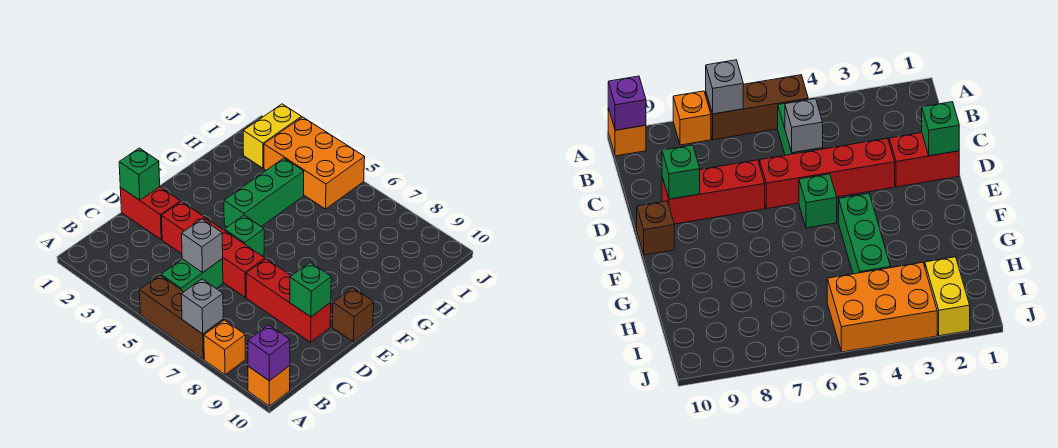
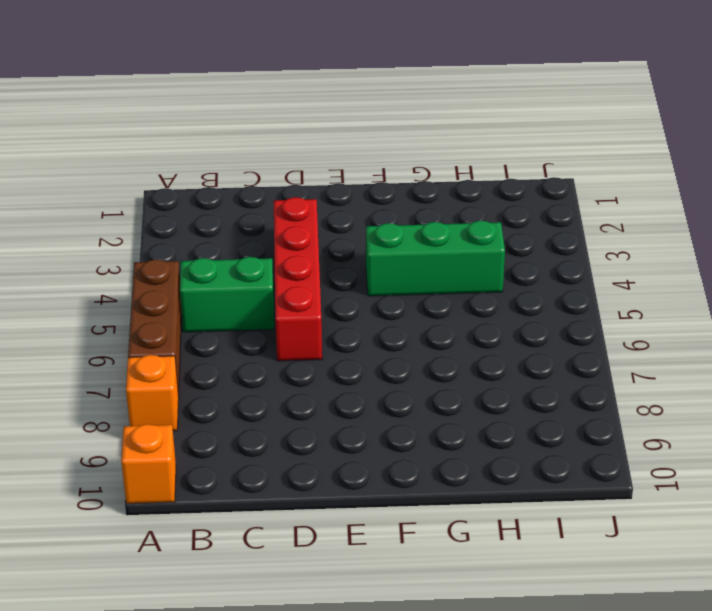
none -> red 1x2 brick [120,187,180,240]
none -> red 1x3 brick [246,259,331,342]
none -> green 1x1 brick [224,215,264,256]

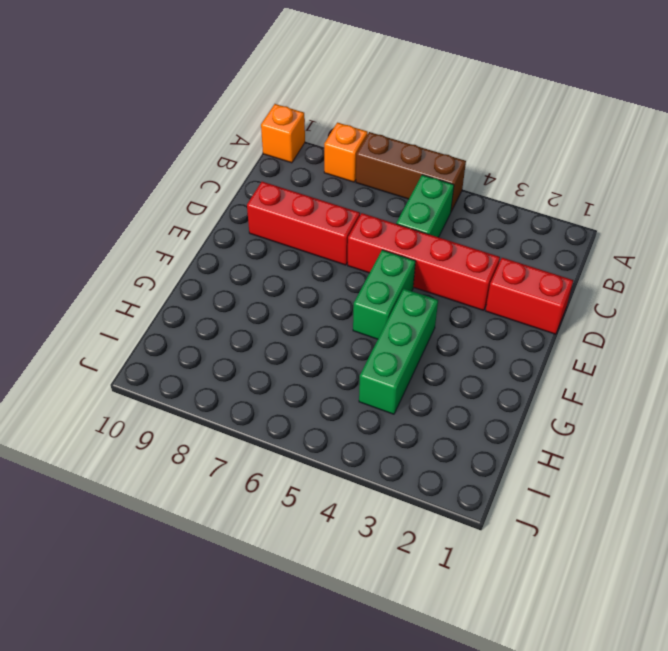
green 1x2 brick [353,250,416,339] -> green 1x1 brick [224,215,264,256]
none -> brown 1x1 brick [332,288,374,342]
none -> yellow 1x2 brick [243,104,302,168]
none -> orange 2x3 brick [264,117,365,209]

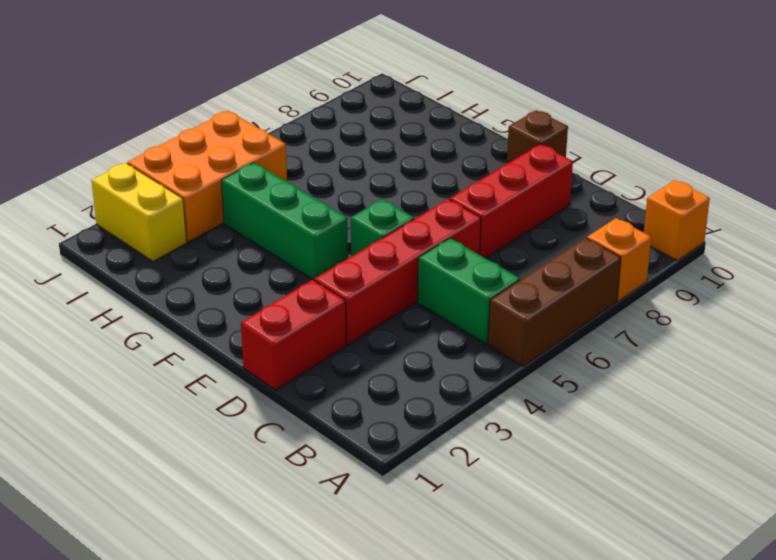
none -> grey 1x1 brick [181,279,223,334]
none -> purple 1x1 brick [248,325,290,381]
none -> grey 1x1 brick [182,219,223,272]

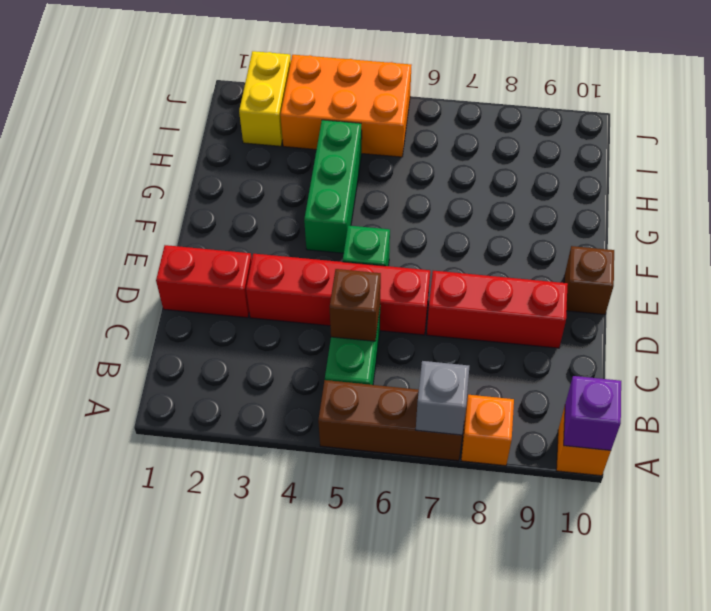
brown 1x1 brick [330,269,381,341] -> grey 1x1 brick [182,219,223,272]
none -> green 1x1 brick [119,148,160,200]
none -> green 1x1 brick [290,263,331,317]

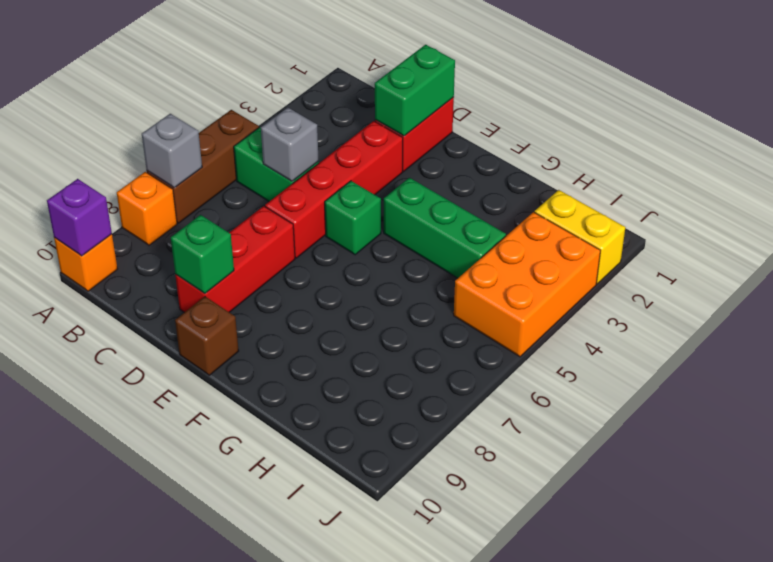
green 1x2 brick [375,45,455,136] -> green 1x1 brick [119,148,160,200]

